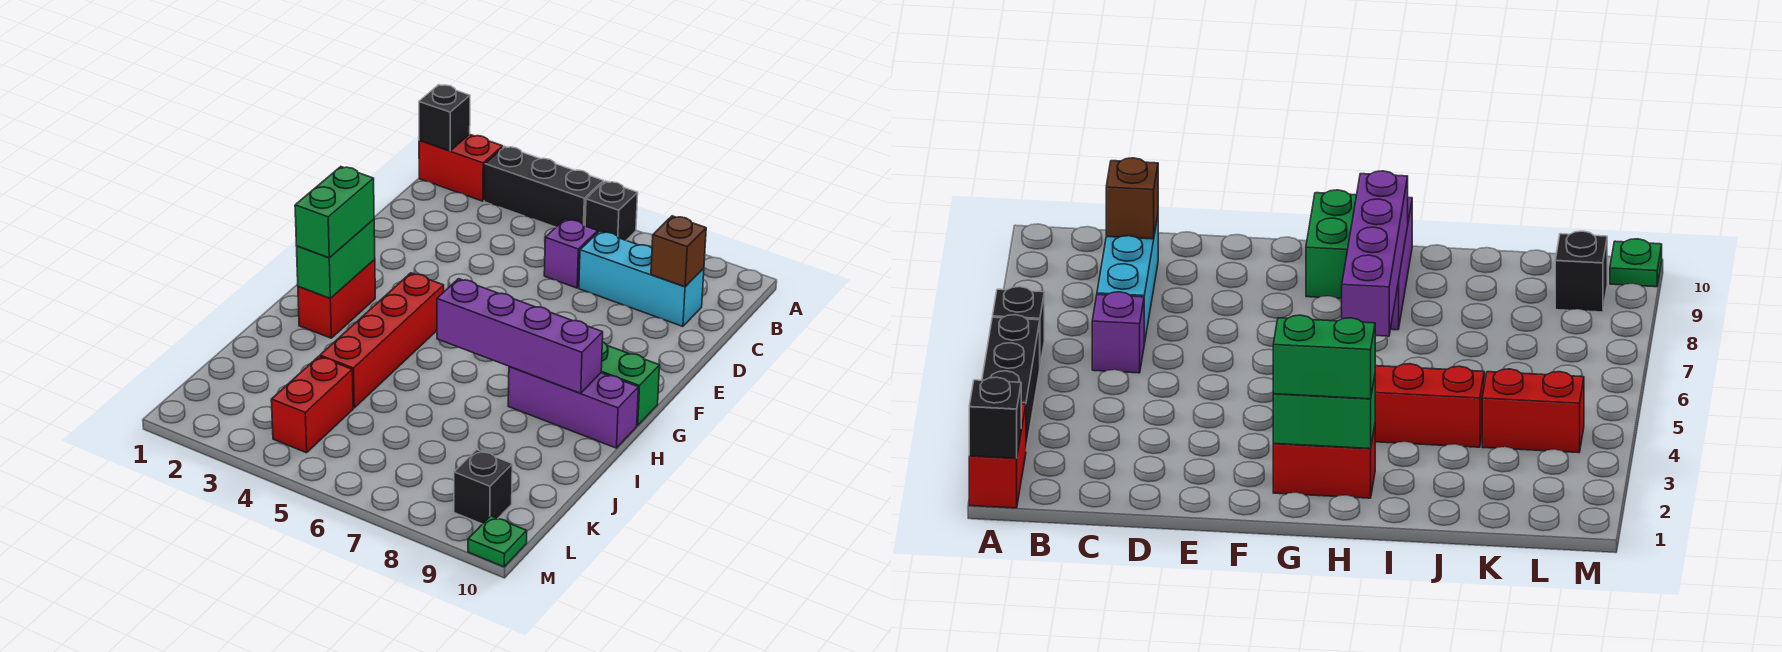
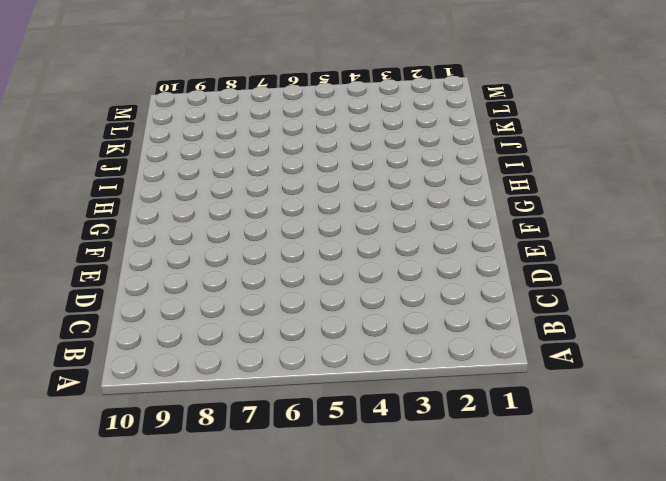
none -> red 1x2 brick [419,134,503,201]
none -> black 1x3 brick [484,146,603,227]
none -> black 1x1 brick [585,181,638,240]

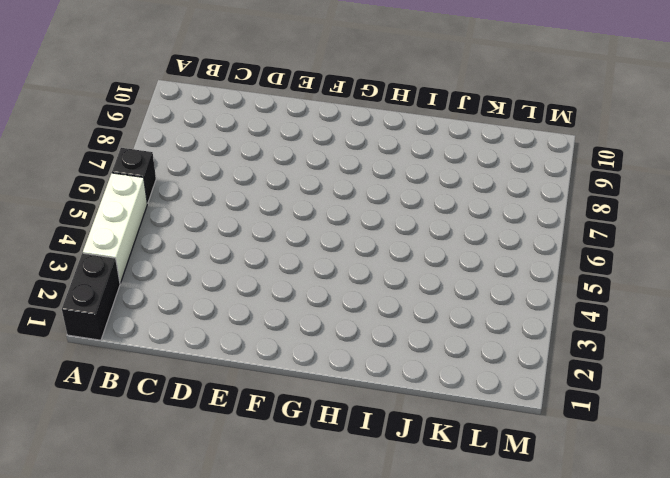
black 1x2 brick [62,253,120,340] -> red 1x2 brick [419,134,503,201]
white 1x3 brick [83,173,147,283] -> black 1x3 brick [484,146,603,227]
none -> purple 1x1 brick [544,219,598,288]
none -> cyan 1x3 brick [579,231,704,326]
none -> red 1x2 brick [298,259,375,338]

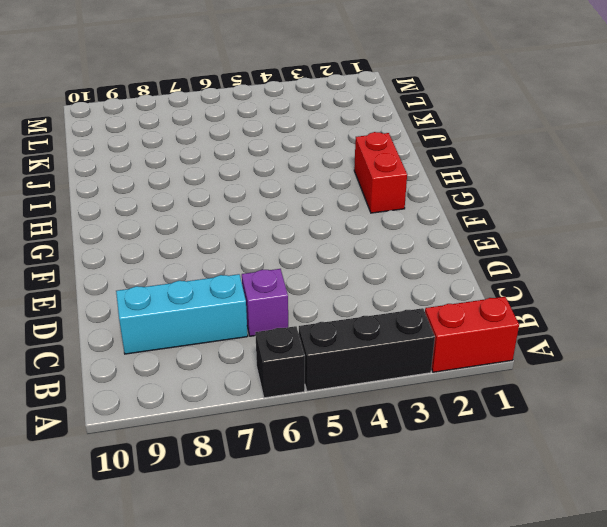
none -> red 1x4 brick [320,273,444,408]
none -> green 1x2 brick [601,342,660,426]
none -> purple 1x3 brick [508,366,638,448]

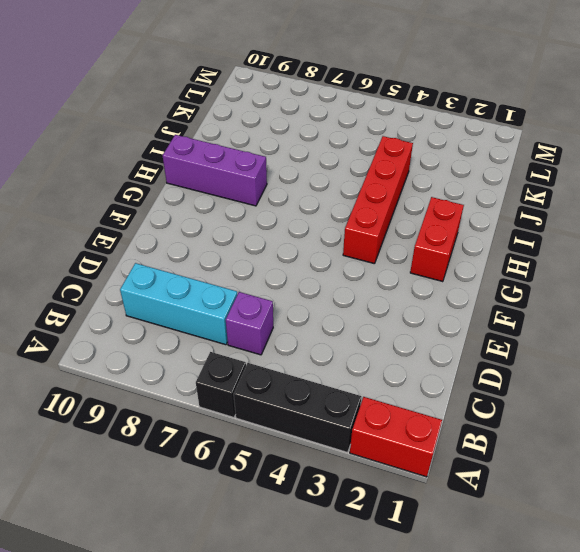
none -> green 1x2 brick [601,342,660,426]
none -> red 1x2 brick [271,356,353,453]
none -> black 1x1 brick [454,450,512,524]

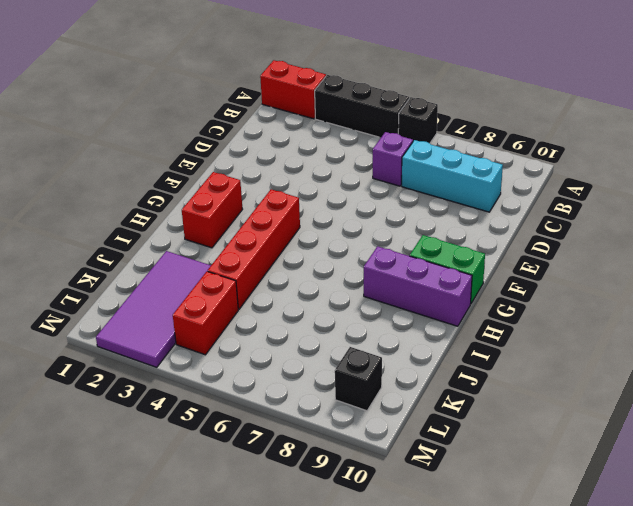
purple 2x4 tile [96,251,211,367] -> none
none -> green 1x1 plate [468,516,527,567]
none -> black 1x1 brick [419,85,470,151]
none -> brown 1x1 brick [651,216,706,287]

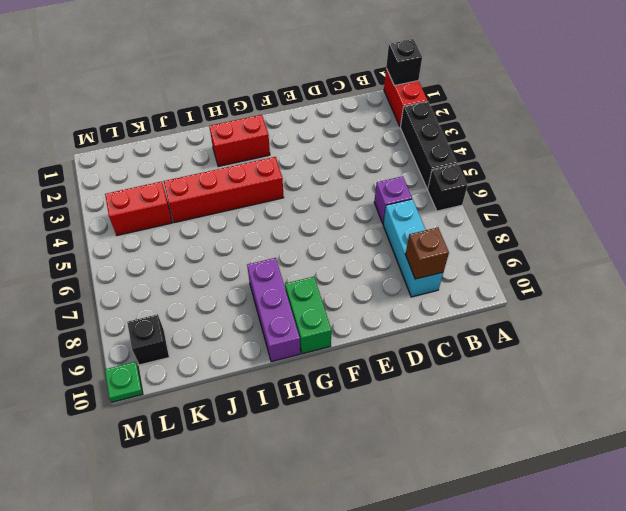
none -> green 1x2 brick [296,219,375,298]
none -> purple 1x4 brick [437,279,603,393]
none -> green 1x2 brick [295,167,374,258]

